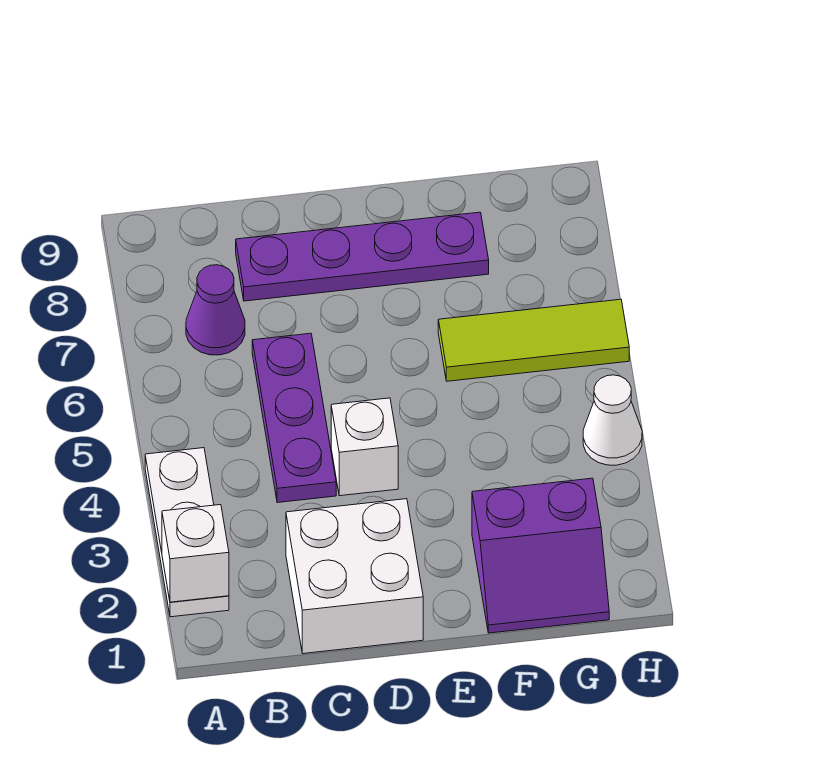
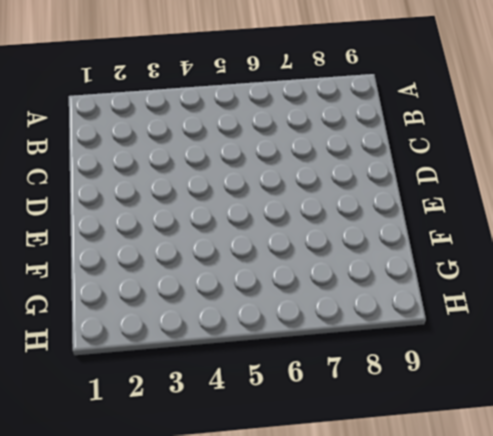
none -> white 1x3 plate [145,448,229,617]
none -> purple 1x1 cone [186,265,245,355]

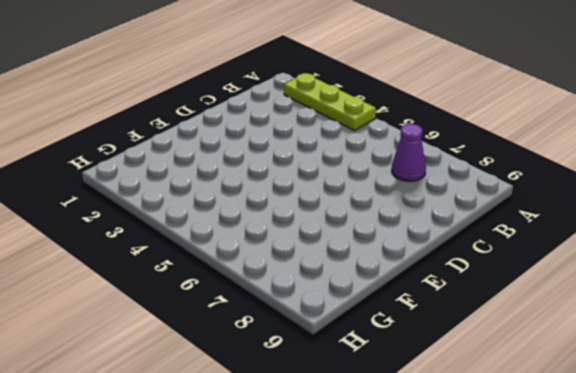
lime 1x3 plate [284,73,376,130] -> white 1x3 plate [145,448,229,617]
none -> white 2x2 brick [286,499,423,654]
none -> purple 1x3 plate [252,333,336,503]

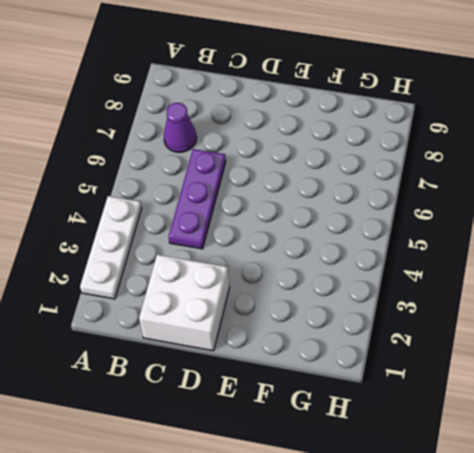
none -> purple 1x4 plate [236,212,489,301]
none -> white 1x1 brick [331,398,398,496]

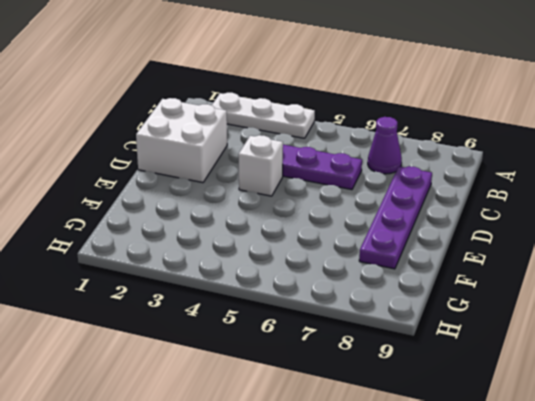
none -> purple 2x2 slope [472,478,609,633]
none -> lime 1x3 tile [438,299,629,381]

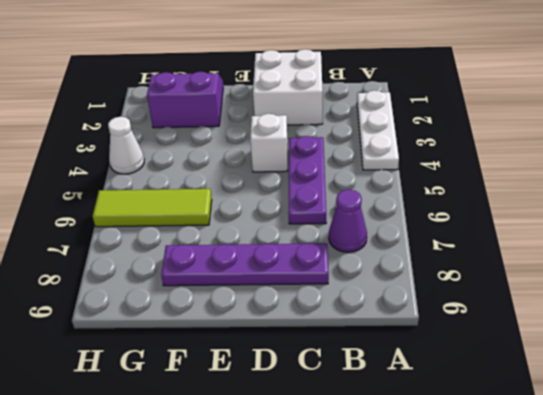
none -> white 1x1 brick [162,505,229,602]

